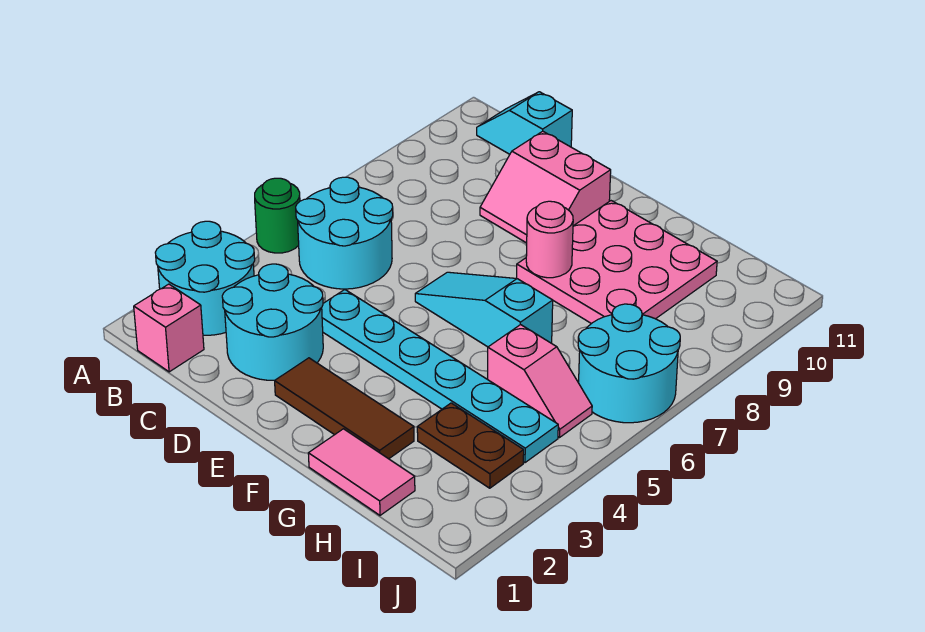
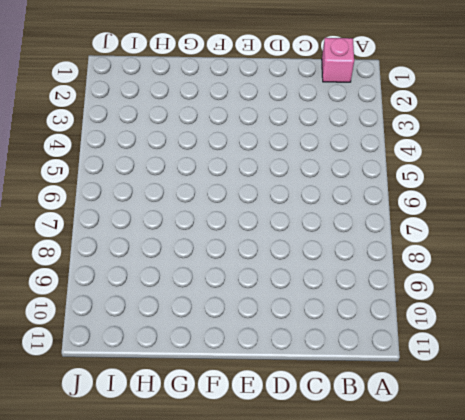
none -> cyan 2x2 round brick [155,221,255,335]
none -> green 1x1 round brick [255,178,300,253]
none -> cyan 2x2 round brick [296,177,393,289]

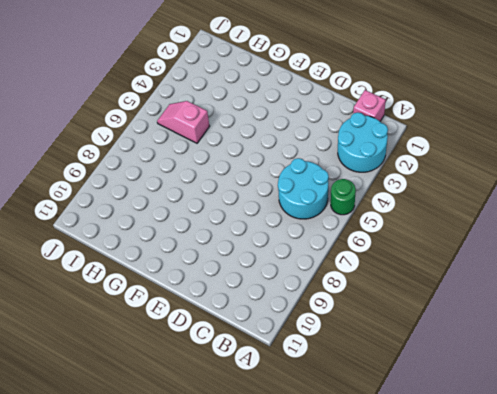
none -> cyan 1x2 slope [477,92,572,154]
none -> cyan 2x2 round brick [222,264,323,380]
none -> cyan 1x6 plate [322,290,558,463]

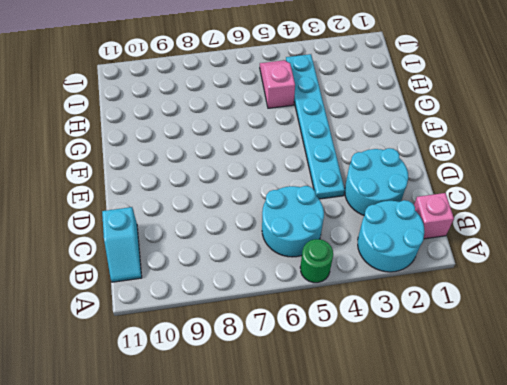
none -> pink 2x2 slope [480,131,611,243]
none -> brown 1x3 tile [275,358,414,459]
none -> cyan 1x3 slope [415,272,553,347]

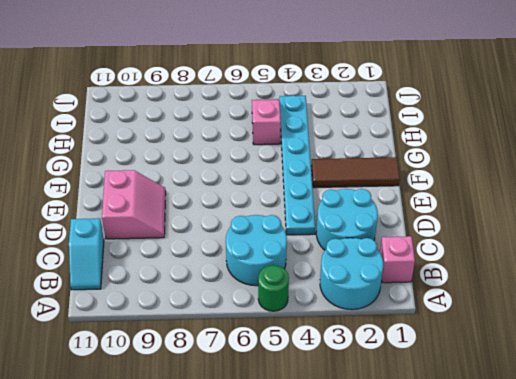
brown 1x3 tile [311,157,400,188] -> brown 1x3 tile turned to [275,358,414,459]
none -> cyan 1x3 slope [415,272,553,347]
none -> pink 3x3 plate [517,201,717,324]
none -> pink 1x2 tile [308,429,415,515]

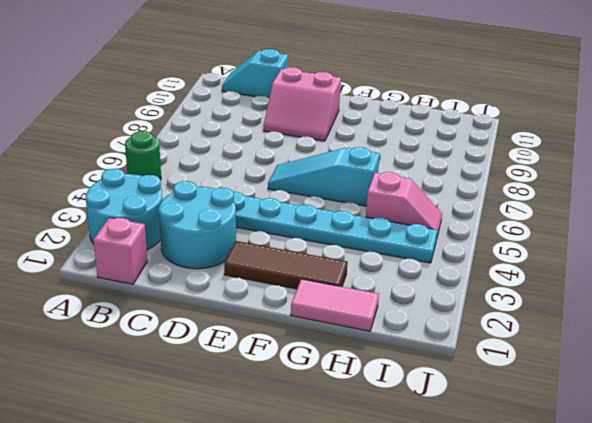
none -> cyan 2x2 round brick [296,177,393,289]
none -> pink 3x3 plate [517,201,717,324]
none -> brown 1x2 plate [417,403,524,488]

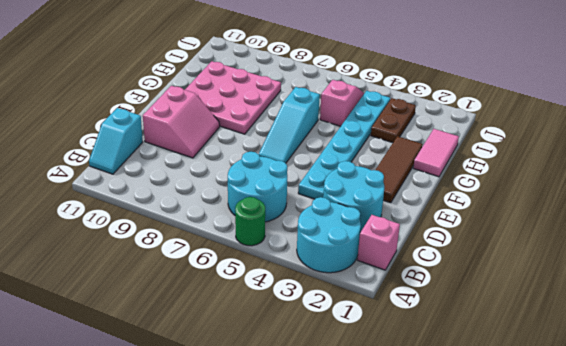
none -> cyan 2x2 round brick [578,304,680,423]
none -> pink 1x1 round brick [526,201,573,278]

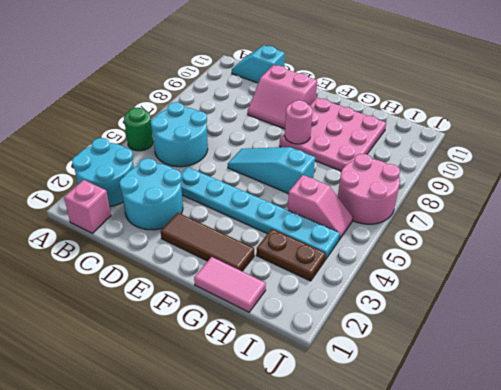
pink 2x2 round brick [338,154,400,224] -> cyan 2x2 round brick [578,304,680,423]

